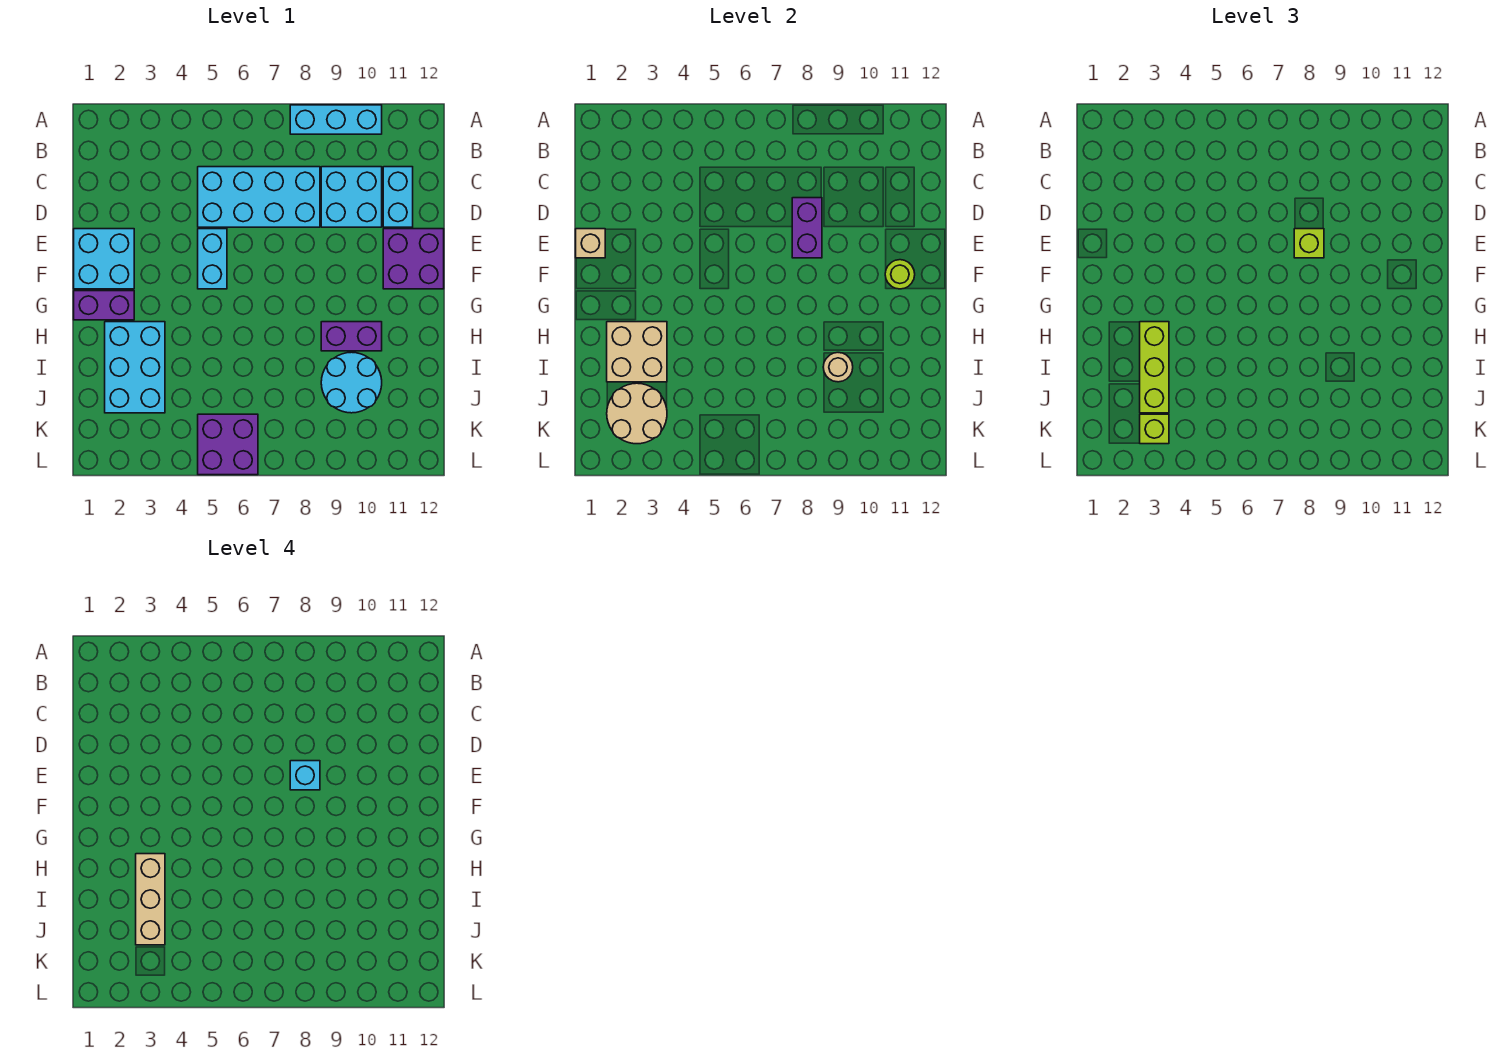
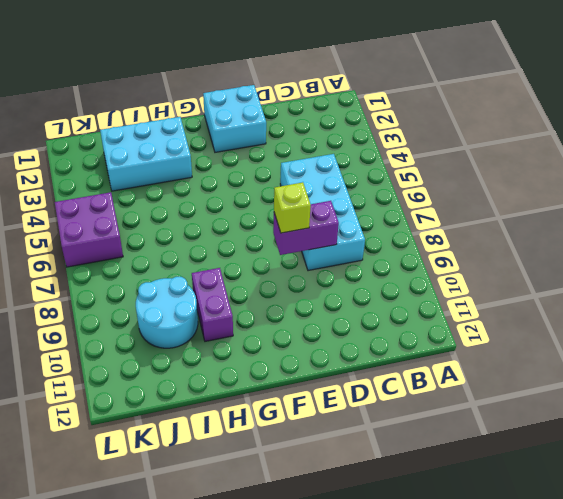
none -> cyan 1x3 brick [290,105,382,134]
none -> cyan 2x2 brick [321,167,382,227]
none -> cyan 1x2 brick [383,167,413,227]

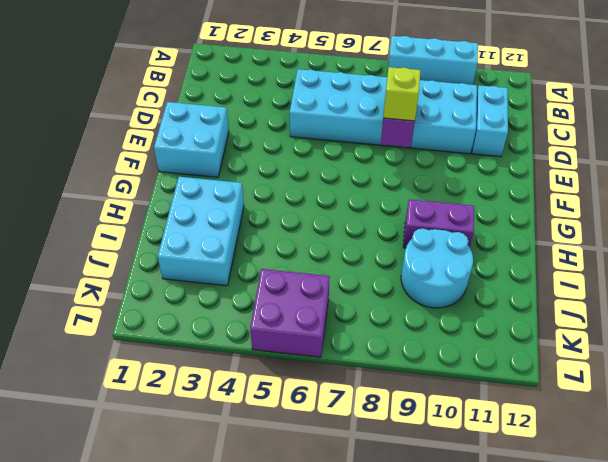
none -> cyan 1x2 brick [198,229,227,289]
none -> purple 2x2 brick [383,229,444,289]
none -> purple 1x2 brick [74,291,134,320]

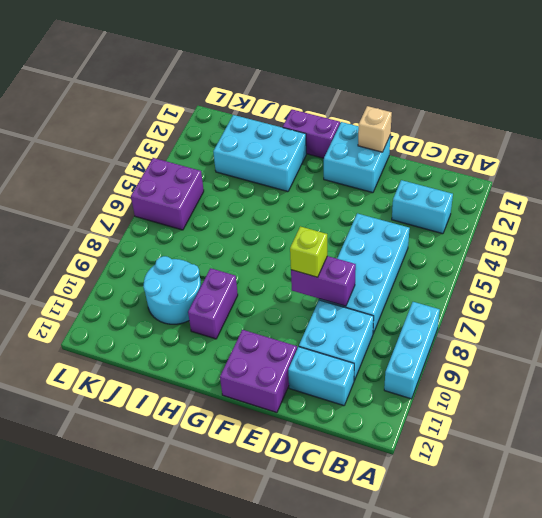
cyan 1x2 brick [392,180,453,234] -> cyan 1x2 brick moved to [198,229,227,289]
purple 1x2 brick [283,109,340,158] -> purple 1x2 brick turned to [74,291,134,320]
none -> lime 1x1 round brick [885,260,915,289]
none -> tan 2x2 brick [607,322,667,382]
none -> tan 1x1 round brick [823,353,853,382]

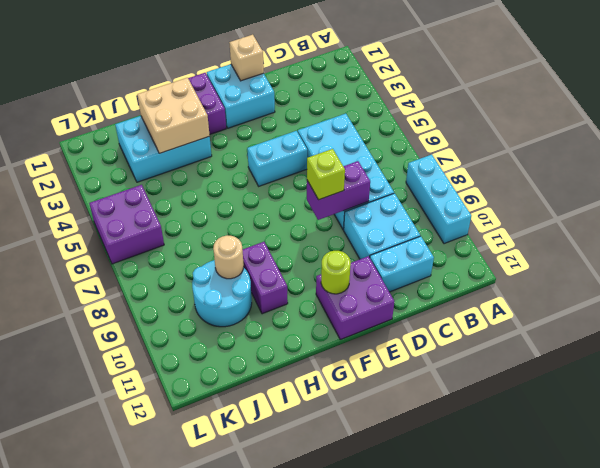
none -> tan 2x2 round brick [607,383,667,444]
none -> lime 1x3 brick [1140,322,1169,413]
none -> lime 1x1 brick [1140,414,1169,444]

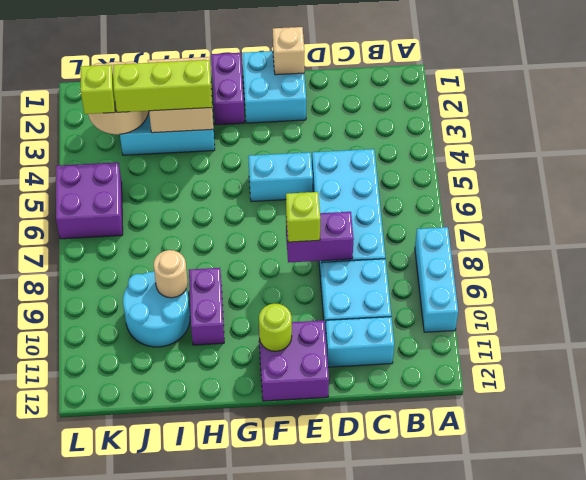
none -> cyan 1x1 brick [290,761,320,790]
none -> tan 1x3 brick [136,854,165,945]

